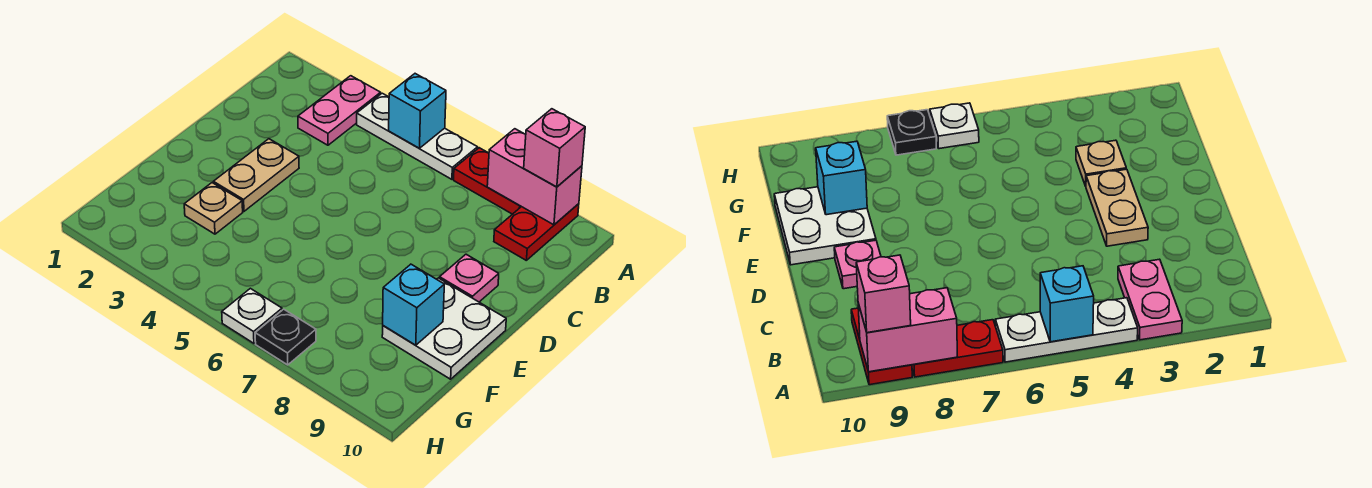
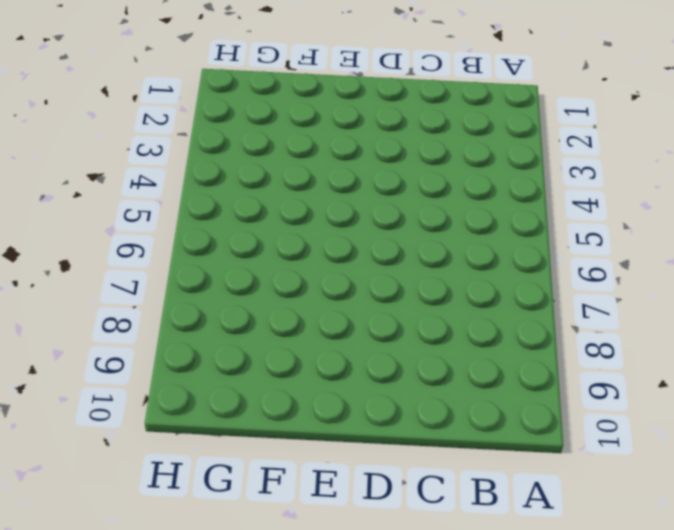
none -> pink 1x2 plate [298,76,381,145]
none -> white 1x3 plate [357,93,478,179]
none -> red 1x2 plate [454,148,521,214]

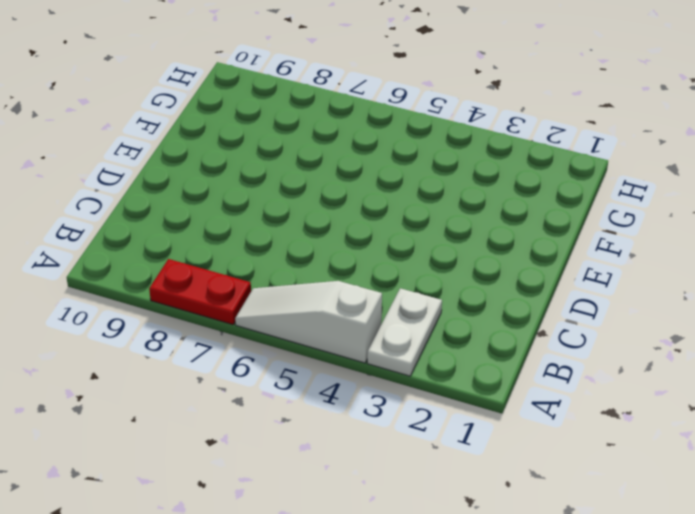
white 1x2 plate [367,288,442,376] -> pink 1x2 plate [298,76,381,145]
white 1x3 slope [235,281,382,363] -> white 1x3 plate [357,93,478,179]
none -> red 1x2 plate [494,204,579,260]
none -> tan 1x2 plate [213,139,299,211]
none -> pink 1x1 plate [439,254,499,302]

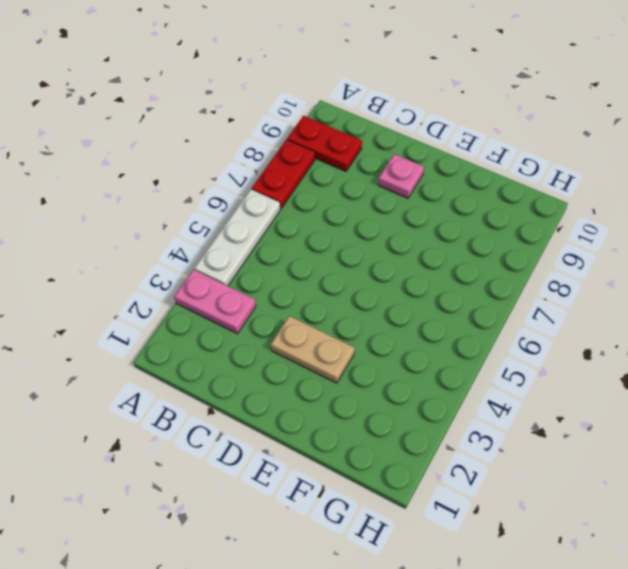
none -> white 2x2 plate [382,278,506,379]
none -> tan 1x1 plate [184,183,243,234]
none -> white 1x1 plate [222,288,282,343]

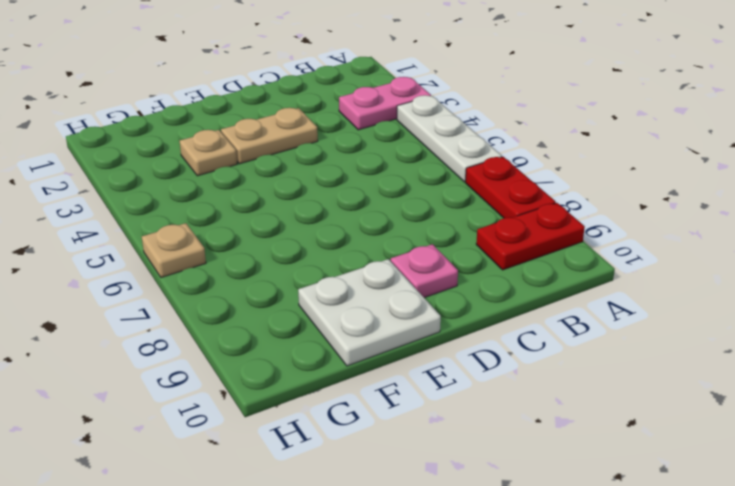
tan 1x1 plate [142,223,206,278] -> white 1x1 plate [222,288,282,343]
none -> black 1x1 plate [255,309,316,365]
none -> cyan 1x1 brick [389,74,446,148]
none -> pink 1x2 brick [487,129,582,225]

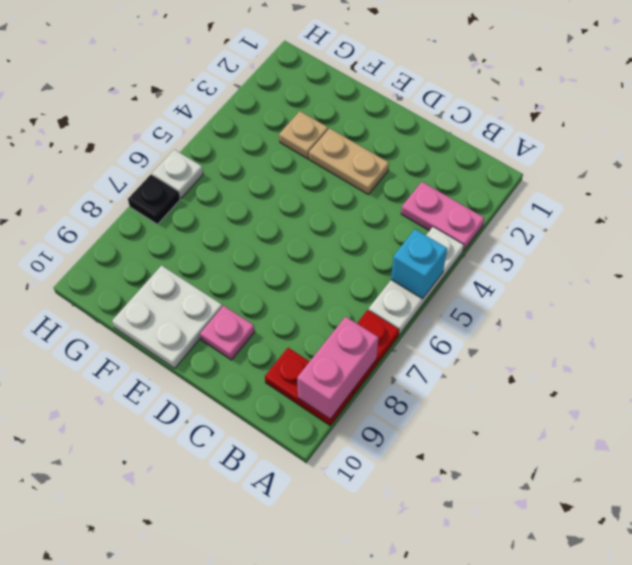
none -> cyan 1x1 brick [383,264,444,345]
none -> pink 1x1 brick [524,109,585,187]

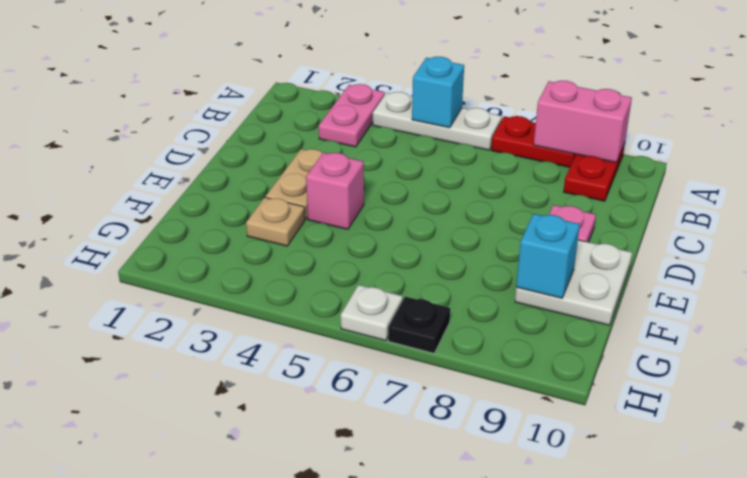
pink 1x1 brick [306,153,364,229] -> pink 1x1 brick moved to [524,109,585,187]

